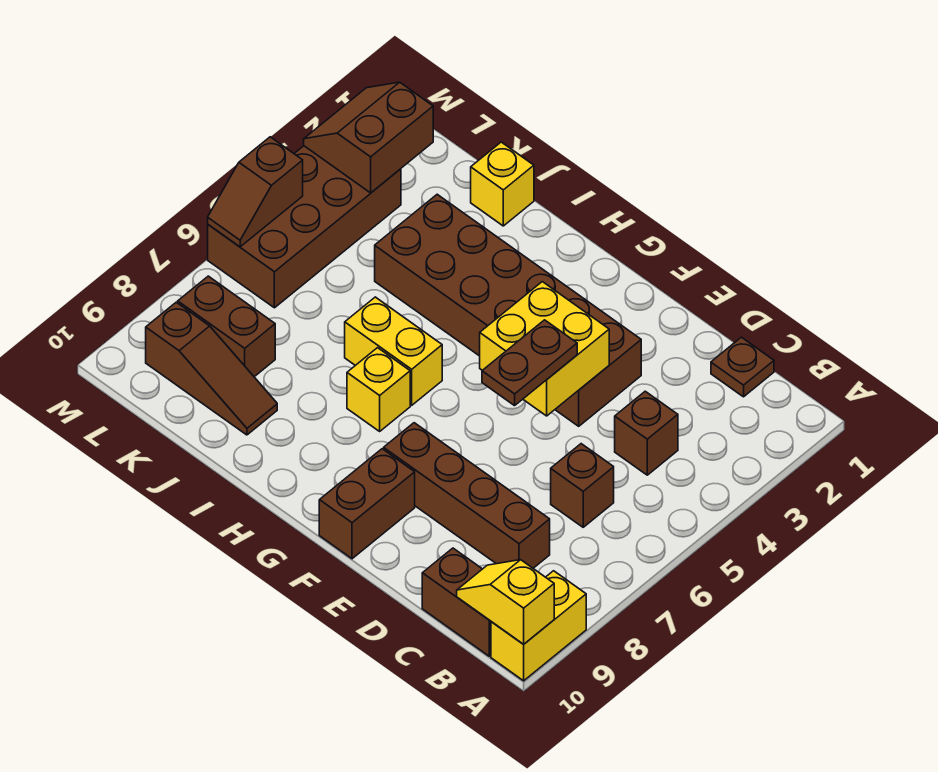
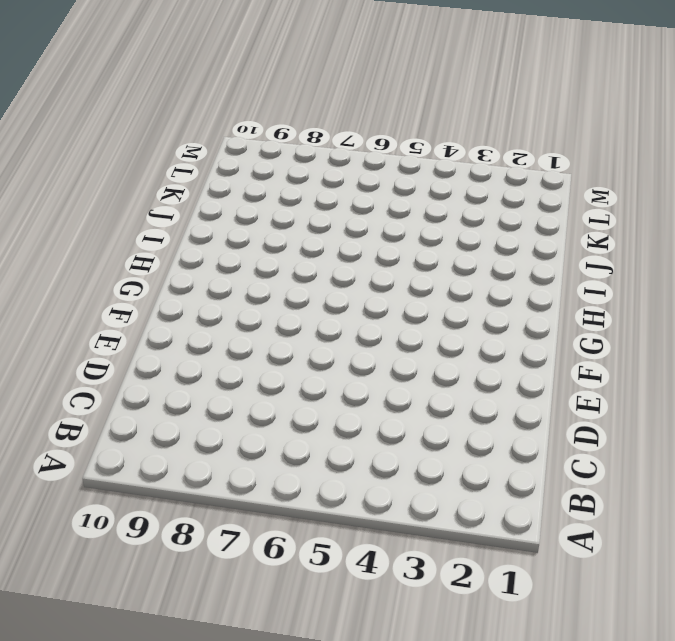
none -> yellow 1x2 brick [491,571,586,681]
none -> brown 1x2 brick [422,548,491,656]
none -> brown 1x1 plate [711,337,774,397]

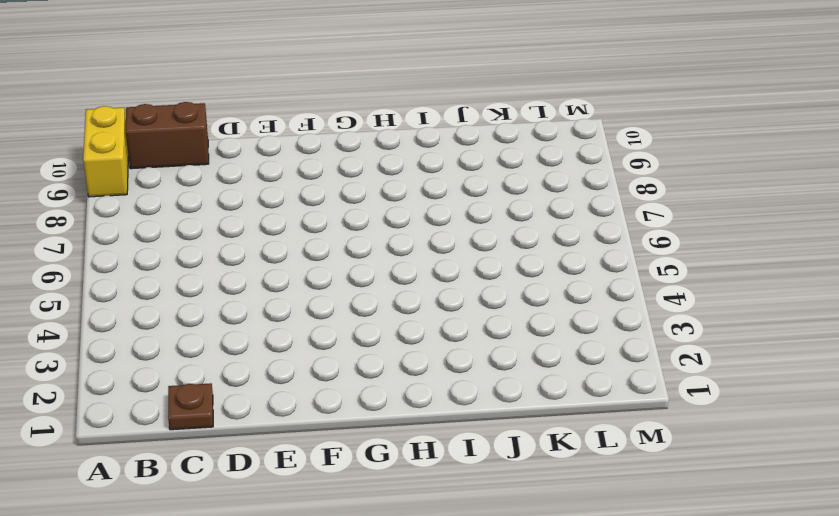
none -> brown 1x1 brick [615,391,678,475]
none -> brown 1x1 brick [551,444,614,527]
none -> brown 1x4 brick [384,423,550,568]

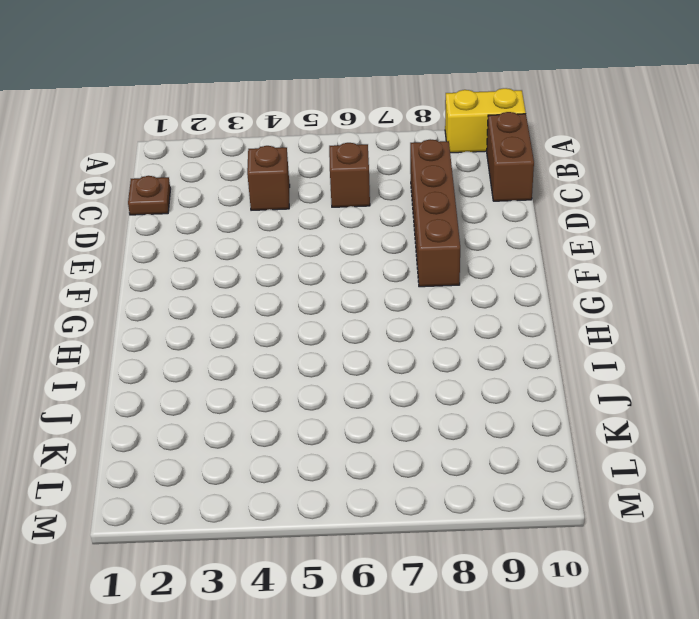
none -> brown 2x6 brick [375,194,641,426]
none -> brown 1x2 brick [319,449,415,559]
none -> yellow 1x2 brick [345,297,442,405]

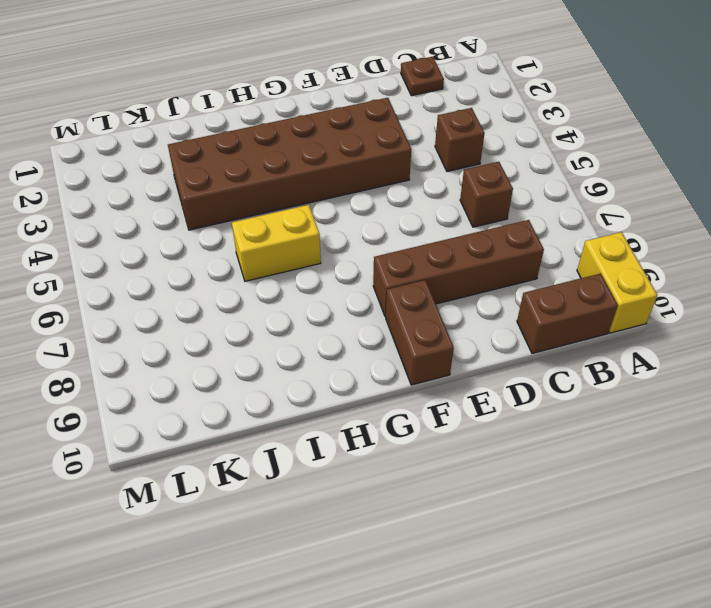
none -> yellow 1x1 brick [347,348,410,431]
none -> yellow 1x1 brick [471,142,534,226]
none -> brown 1x3 slope [146,302,277,435]

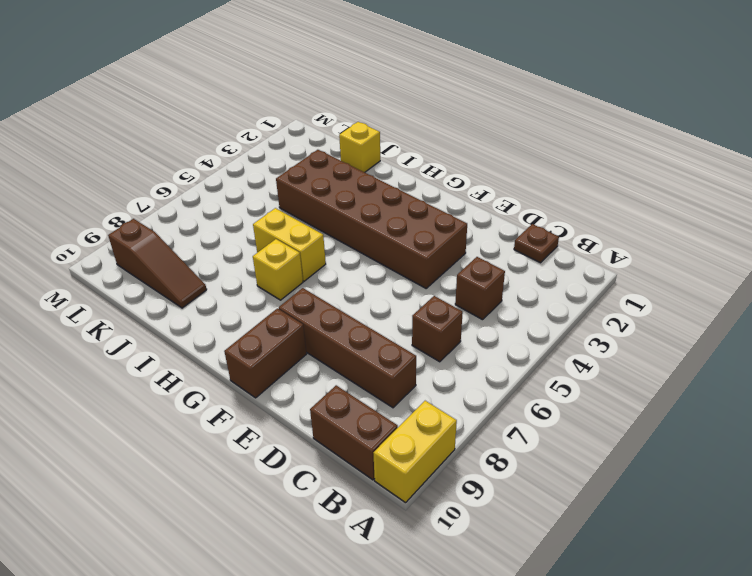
none -> brown 1x2 brick [178,276,275,377]
none -> brown 2x4 brick [208,146,401,308]
none -> yellow 1x2 slope [457,560,554,644]

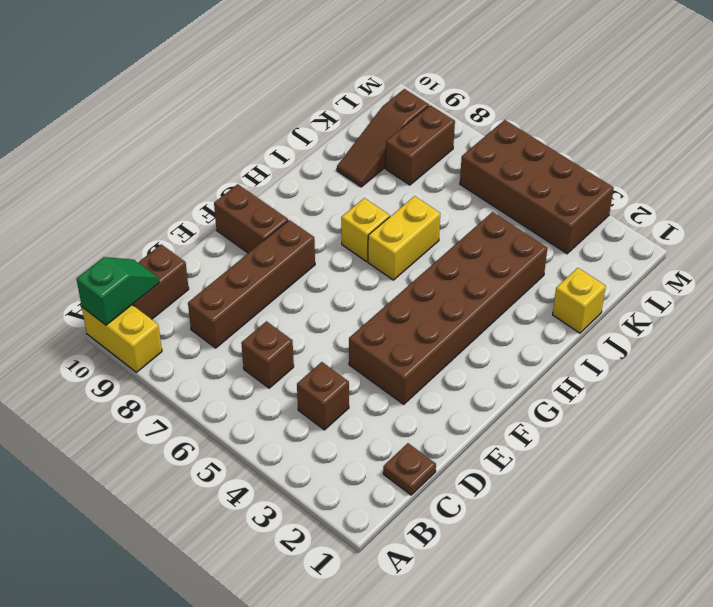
green 1x2 slope [77,257,159,325] -> yellow 1x2 slope [457,560,554,644]
none -> yellow 2x2 brick [480,282,609,416]
none -> brown 2x2 slope [304,82,433,193]
none -> brown 1x2 slope [208,137,303,247]

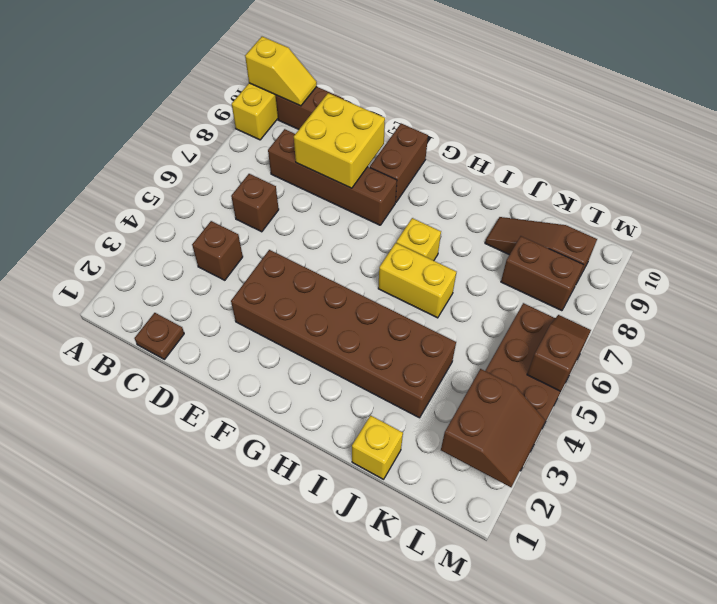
yellow 2x2 brick [294,93,385,188] -> yellow 2x2 brick moved to [480,282,609,416]
none -> brown 1x2 plate [482,320,577,406]

